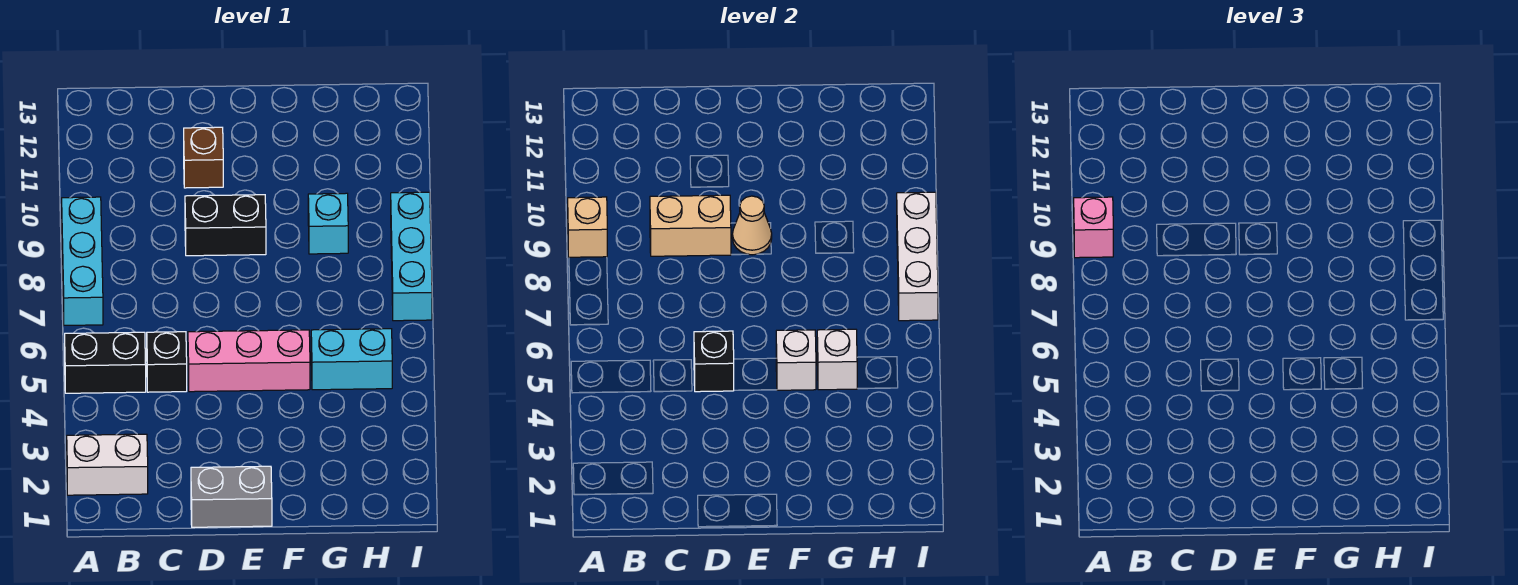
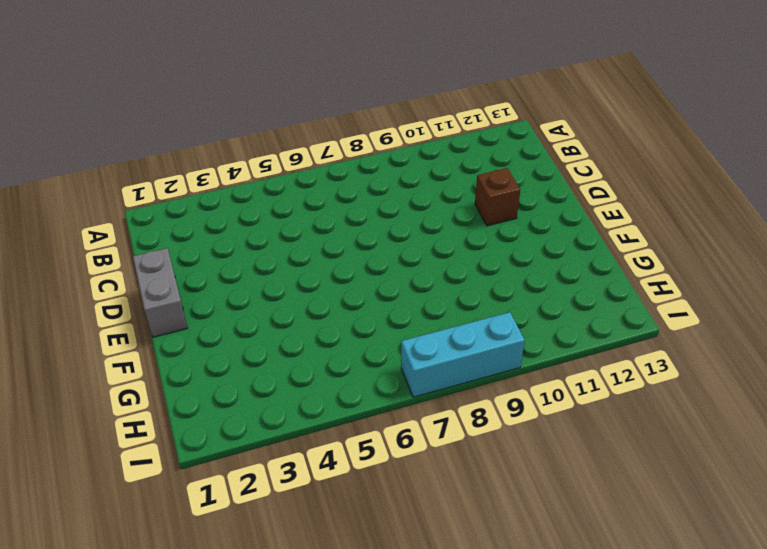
none -> white 1x2 brick [67,434,148,495]
none -> black 1x2 brick [65,332,146,393]
none -> cyan 1x3 brick [62,197,103,325]

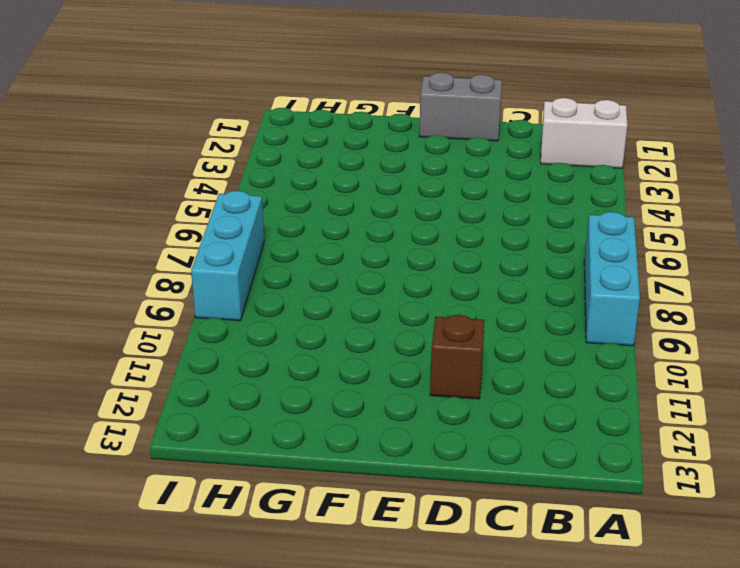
none -> black 1x2 brick [65,332,146,393]
none -> black 1x1 brick [147,332,187,392]
none -> pink 1x3 brick [188,330,310,392]

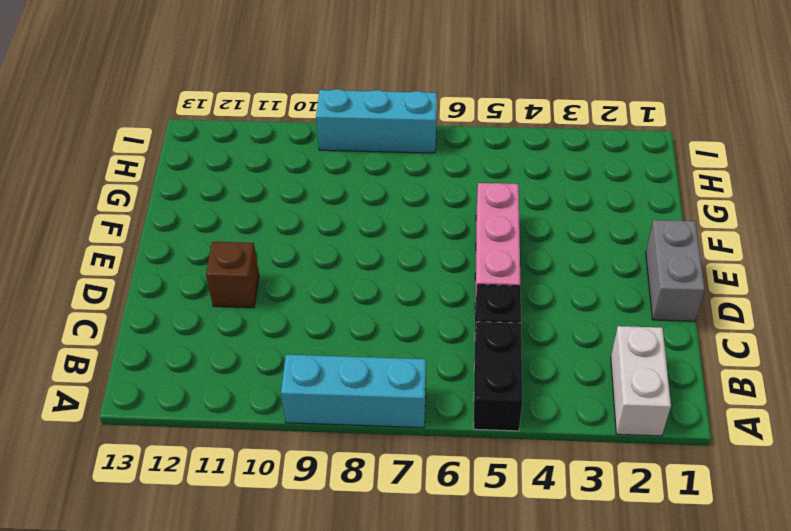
none -> black 1x2 brick [185,195,266,256]
none -> cyan 1x2 brick [311,329,392,390]
none -> cyan 1x1 brick [308,193,348,254]

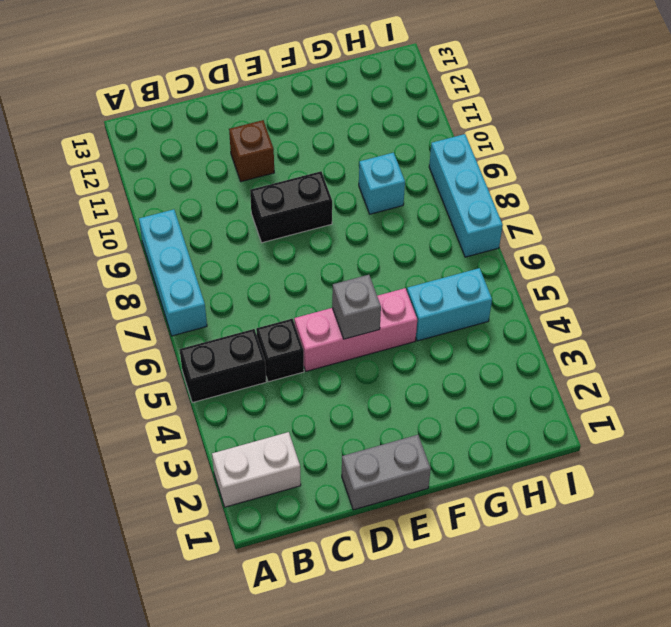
grey 1x1 brick [332,275,381,339] -> none
none -> tan 1x1 brick [568,197,607,257]
none -> tan 1x2 brick [650,195,731,256]
none -> black 1x1 brick [694,331,734,392]

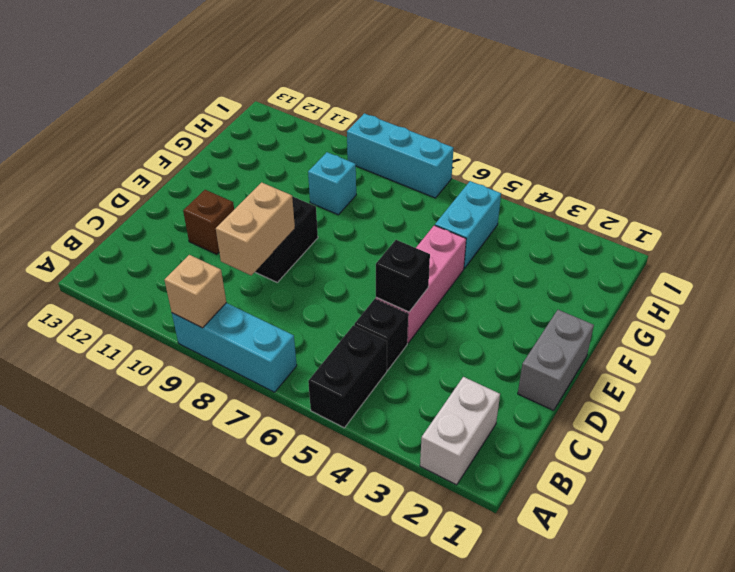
none -> tan 1x1 cone [732,196,772,255]
none -> white 1x1 brick [776,330,816,390]
none -> white 1x1 brick [817,329,858,390]

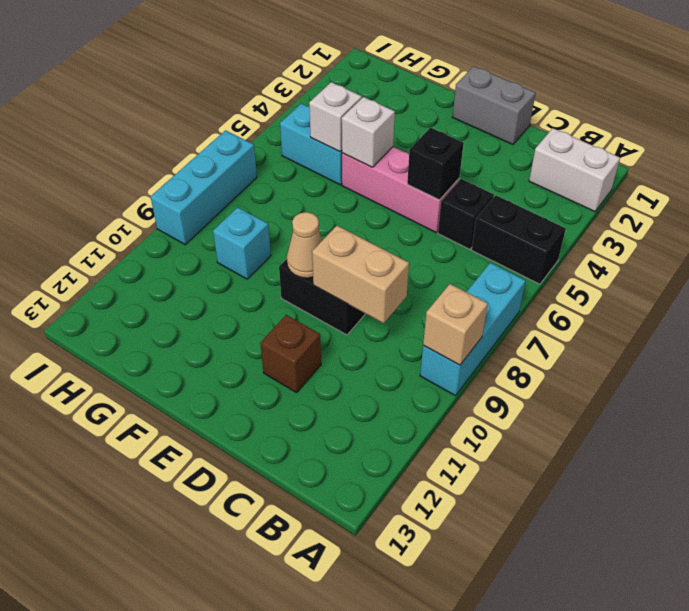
none -> white 1x3 brick [897,192,938,321]
none -> pink 1x1 brick [1074,197,1113,258]

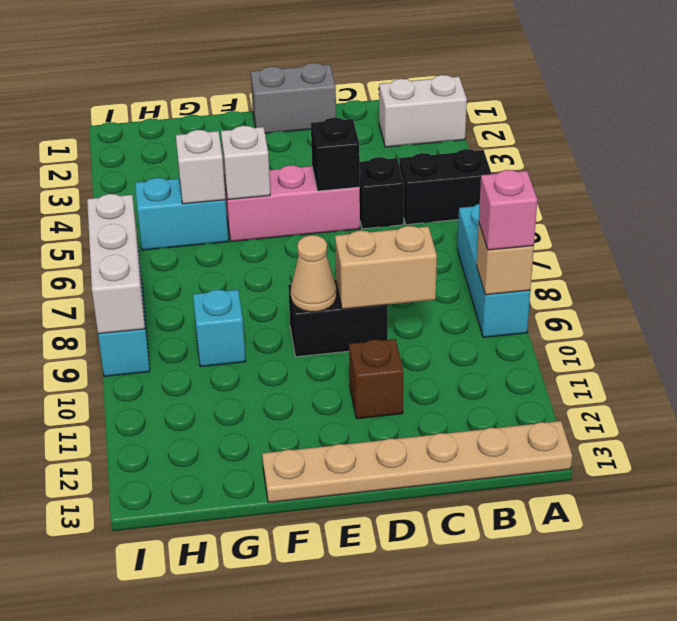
tan 1x6 plate [262,421,572,503] -> none

